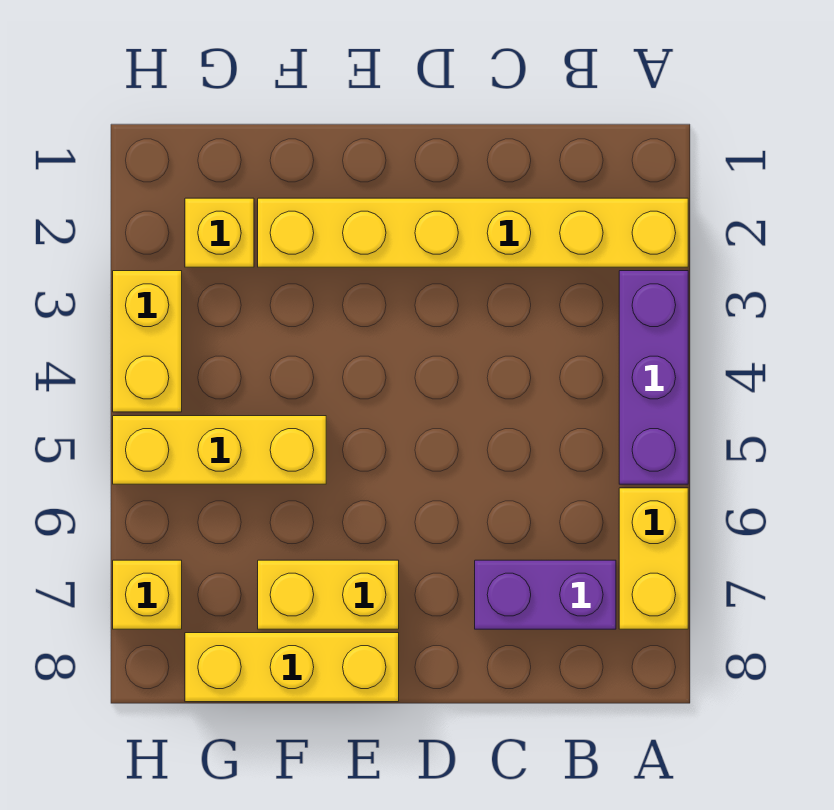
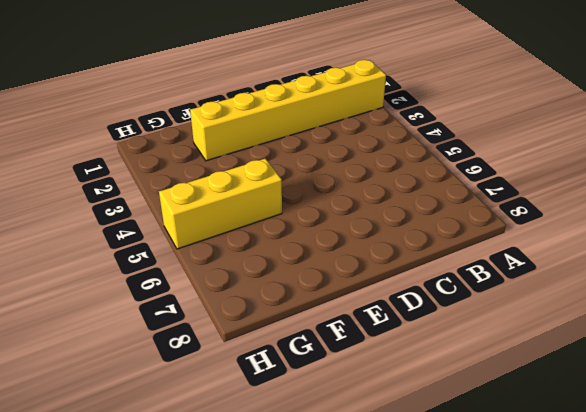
none -> purple 1x3 brick [619,271,688,484]
none -> yellow 1x2 brick [619,488,688,629]

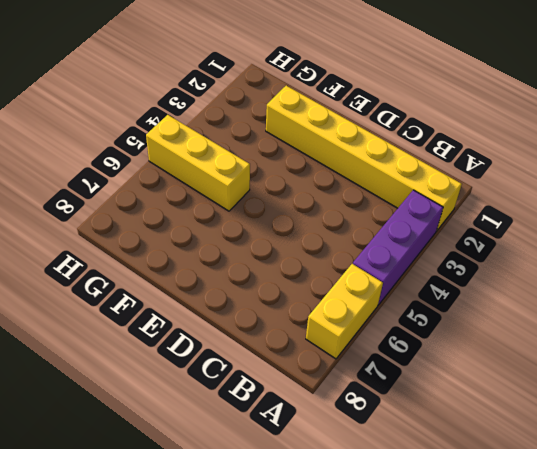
none -> purple 1x2 brick [475,560,616,629]
none -> yellow 1x2 brick [258,560,399,629]

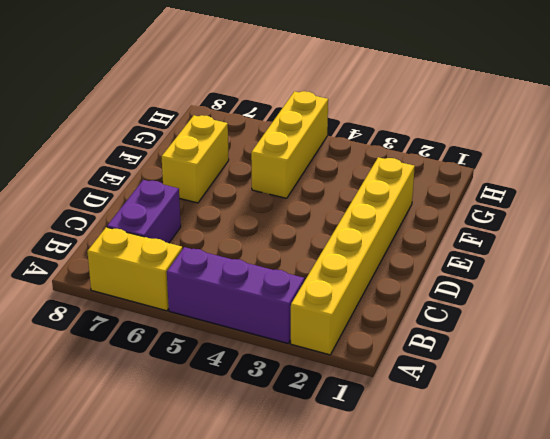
none -> yellow 1x3 brick [185,633,399,702]
none -> yellow 1x1 brick [185,198,254,267]

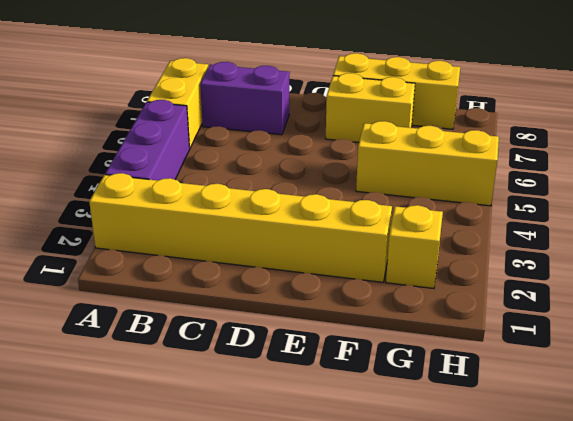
none -> yellow 1x2 brick [113,271,182,412]
none -> yellow 1x1 brick [113,560,182,629]

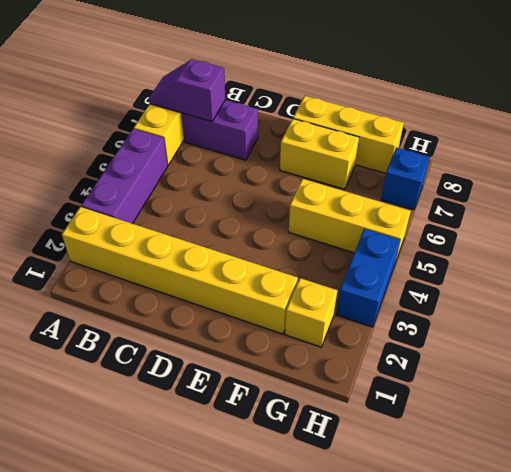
purple 1x2 slope [149,59,226,122] -> none
blue 1x2 brick [336,229,401,327] -> yellow 1x2 brick [113,271,182,412]
blue 1x1 brick [381,147,430,210] -> yellow 1x1 brick [113,560,182,629]

